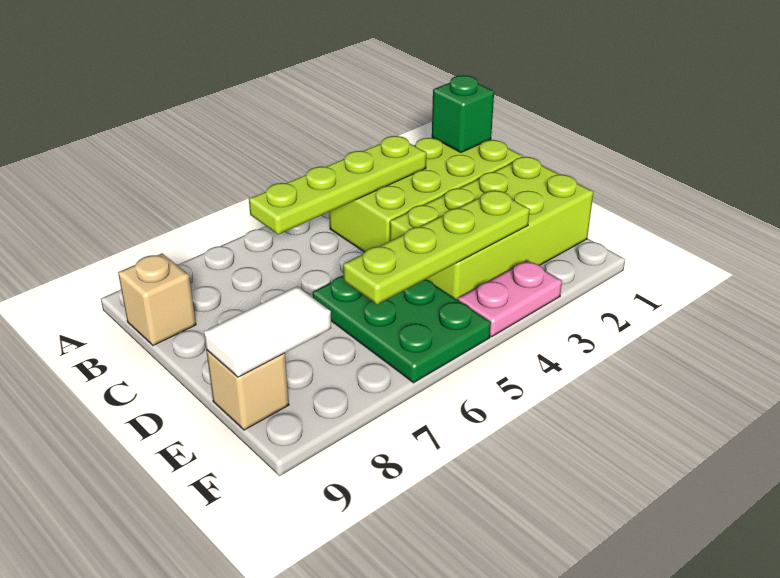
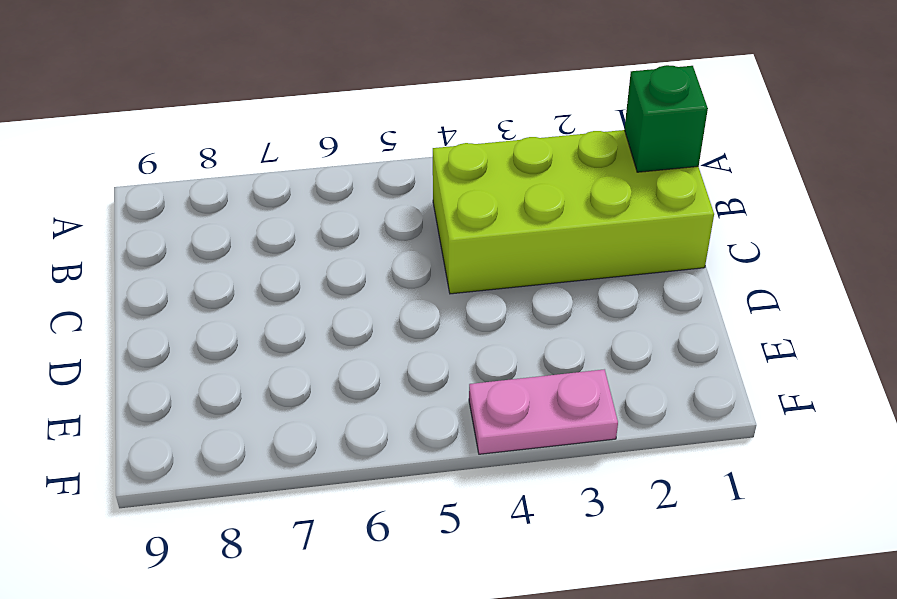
none -> tan 1x1 brick [118,253,196,345]
none -> lime 2x4 brick [390,157,593,300]

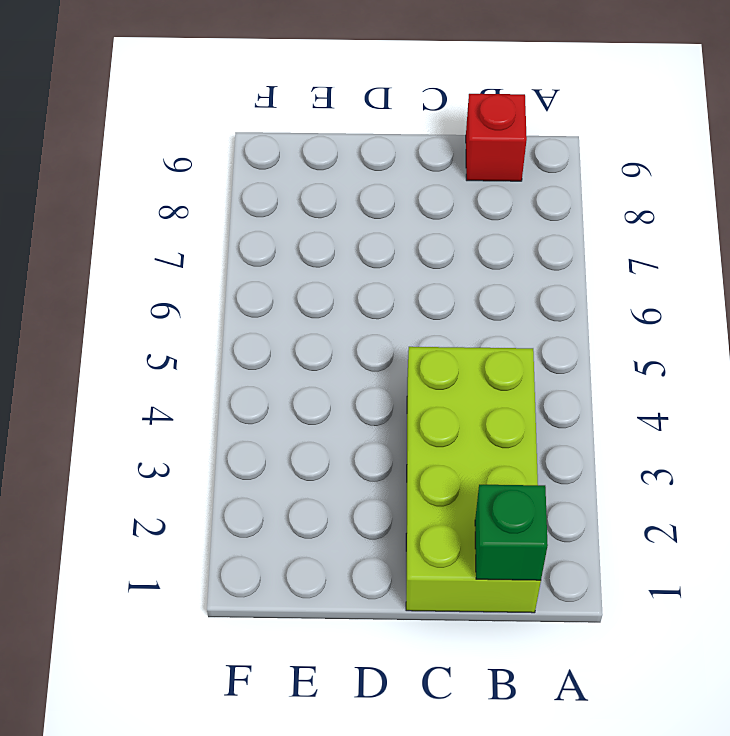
red 1x1 brick [466,94,527,181] -> tan 1x1 brick [118,253,196,345]
none -> lime 2x4 brick [390,157,593,300]
none -> green 2x3 plate [313,276,491,383]

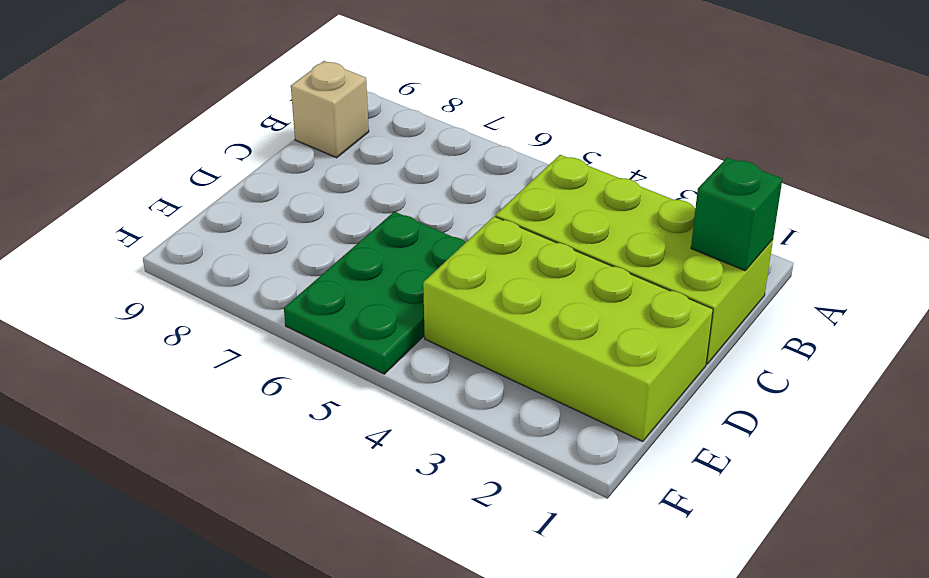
none -> tan 1x1 brick [206,350,289,430]
none -> pink 1x2 plate [458,260,562,337]

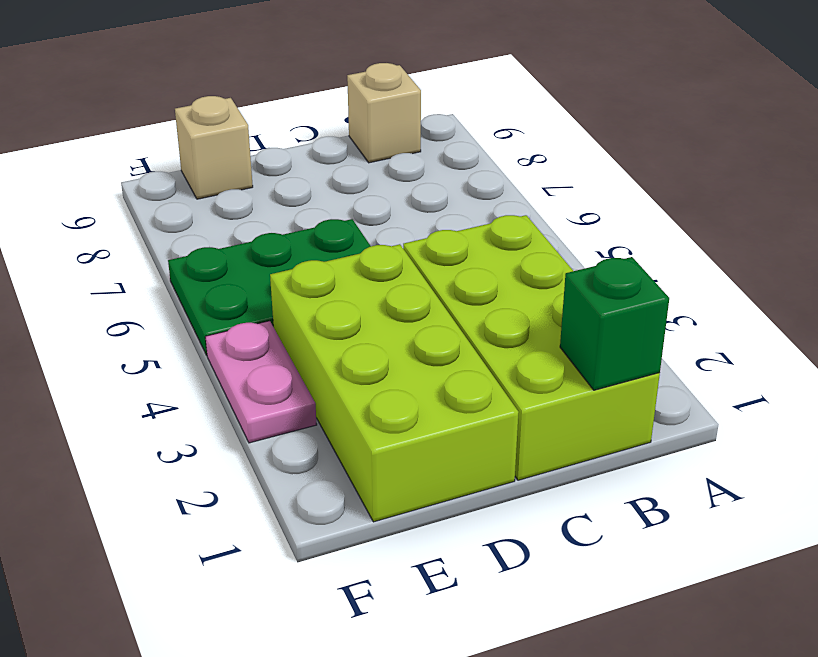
none -> lime 1x4 plate [249,136,426,234]
none -> lime 1x4 plate [343,190,530,304]

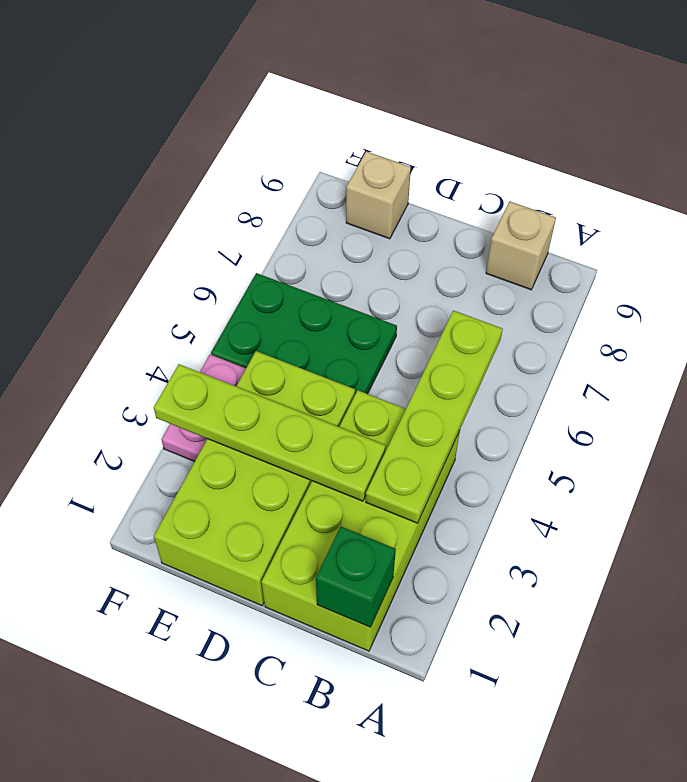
lime 1x4 plate [154,364,386,501] -> lime 1x4 plate turned to [343,190,530,304]
none -> white 1x2 tile [204,286,331,377]

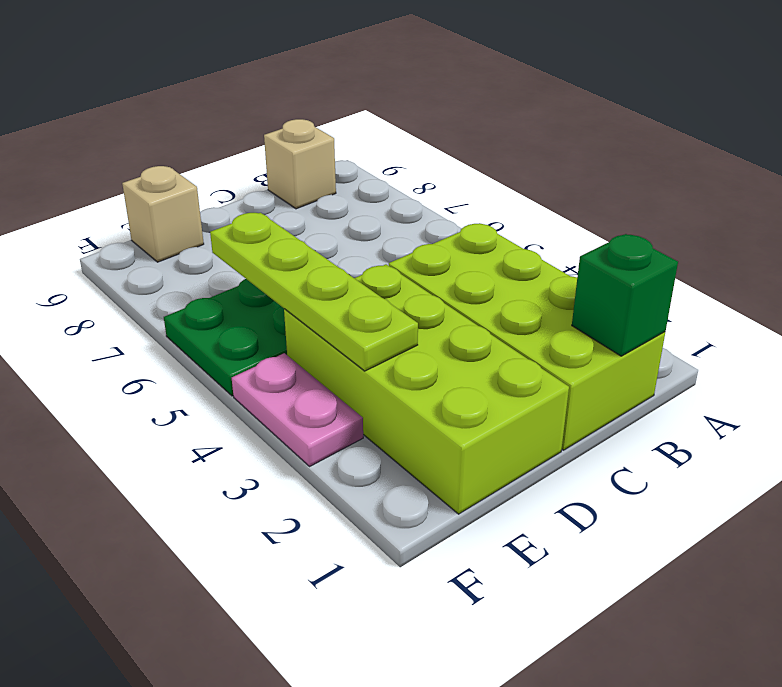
none -> lime 1x4 plate [249,136,426,234]
none -> white 1x2 tile [204,286,331,377]

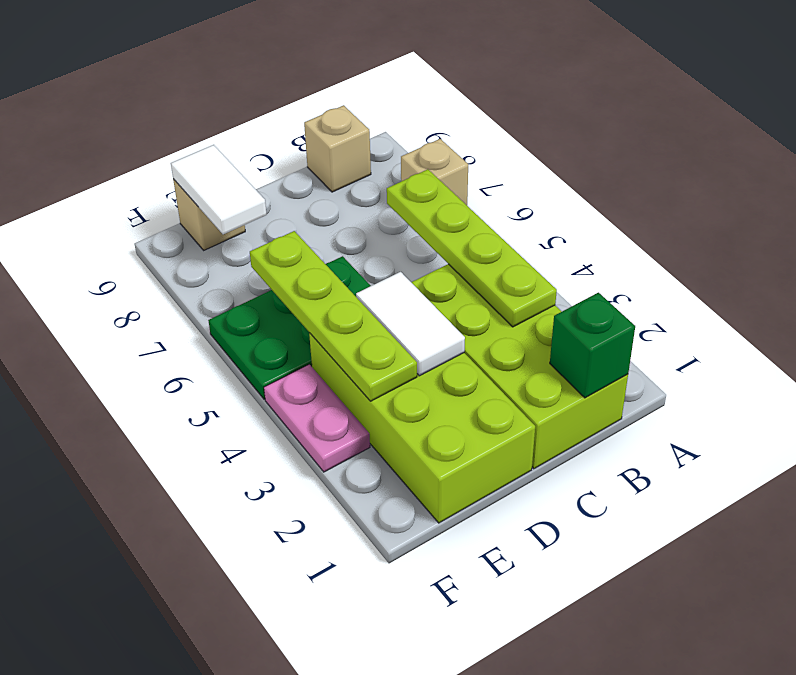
tan 1x1 brick [401,139,468,205] -> none
white 1x2 tile [356,272,465,376] -> none

